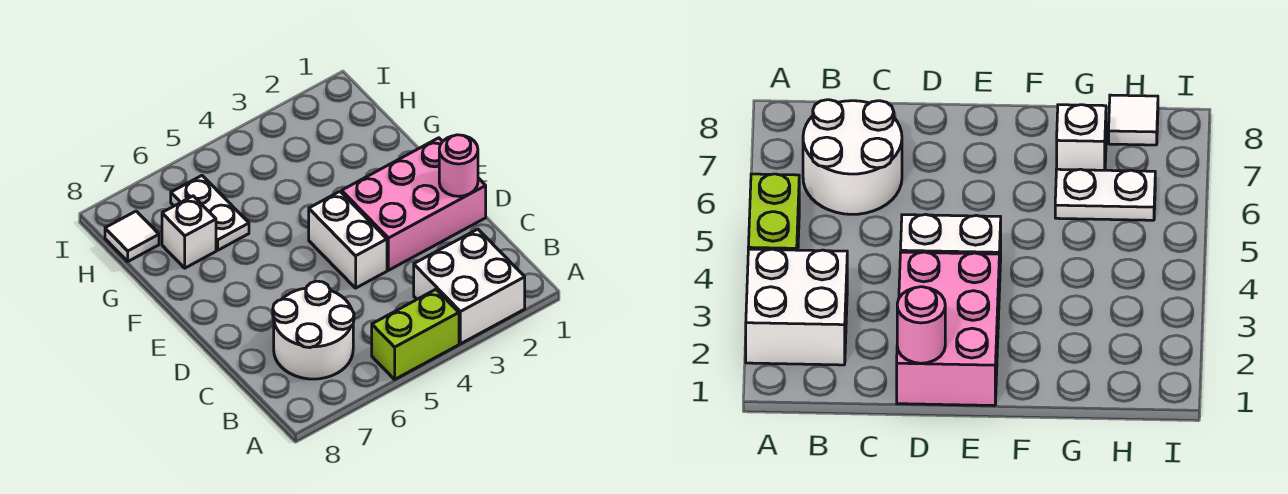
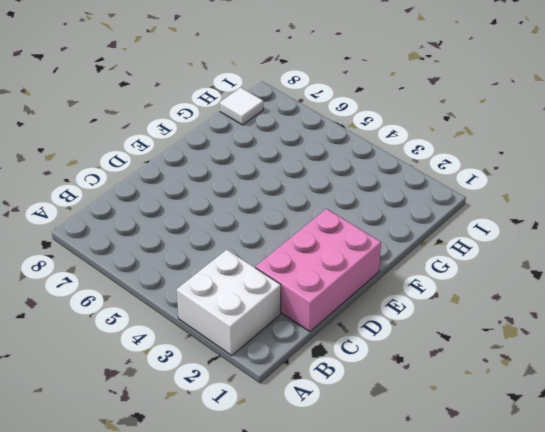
pink 2x3 brick [255,209,381,332] -> pink 2x3 brick turned to [342,138,486,270]
none -> lime 1x2 brick [372,289,459,379]
none -> white 2x2 round brick [273,281,354,379]

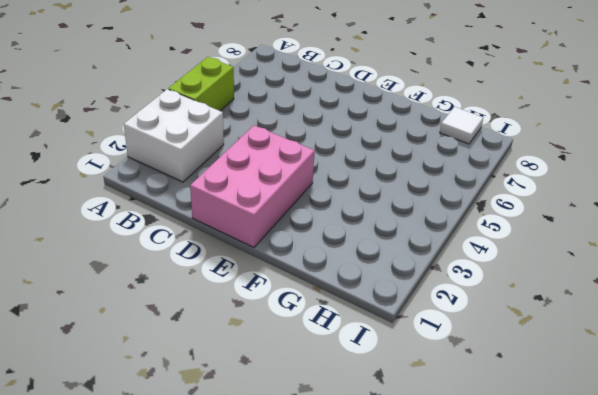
none -> white 2x2 round brick [273,281,354,379]
none -> white 1x2 brick [309,192,387,288]

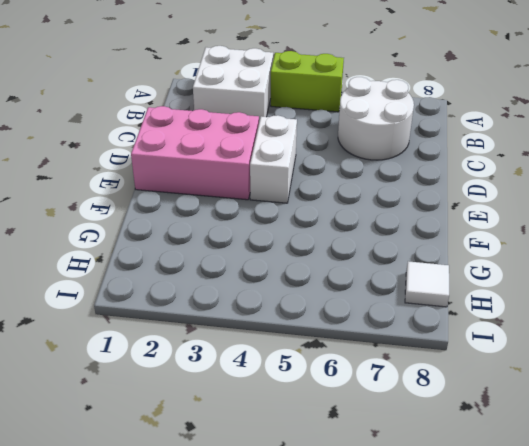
none -> white 1x2 plate [171,176,249,250]
none -> white 1x1 brick [162,196,216,268]

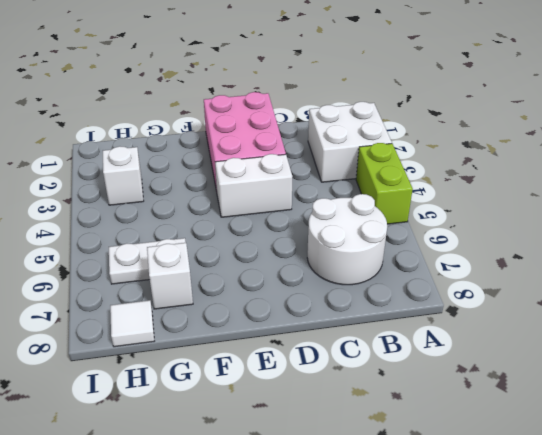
white 1x1 brick [103,146,143,205] -> none
none -> pink 1x1 round brick [439,135,478,196]

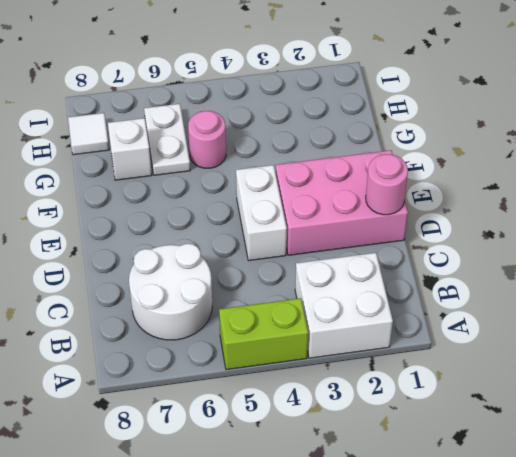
pink 1x1 round brick [188,111,226,168] -> none

